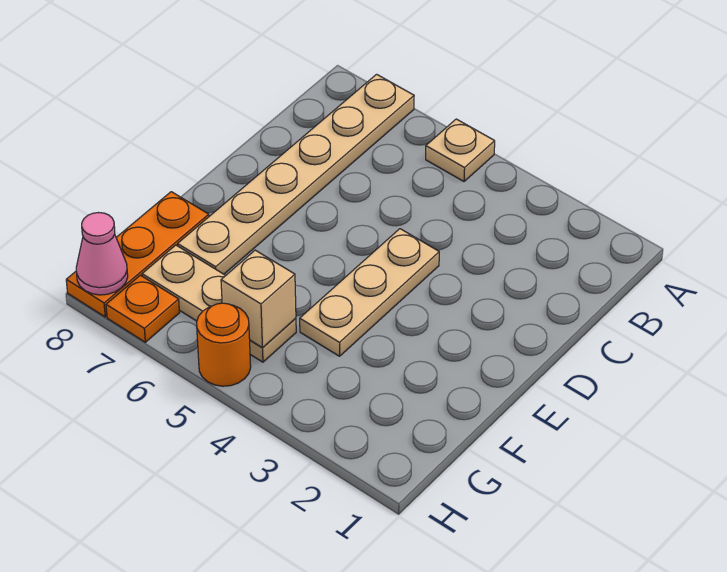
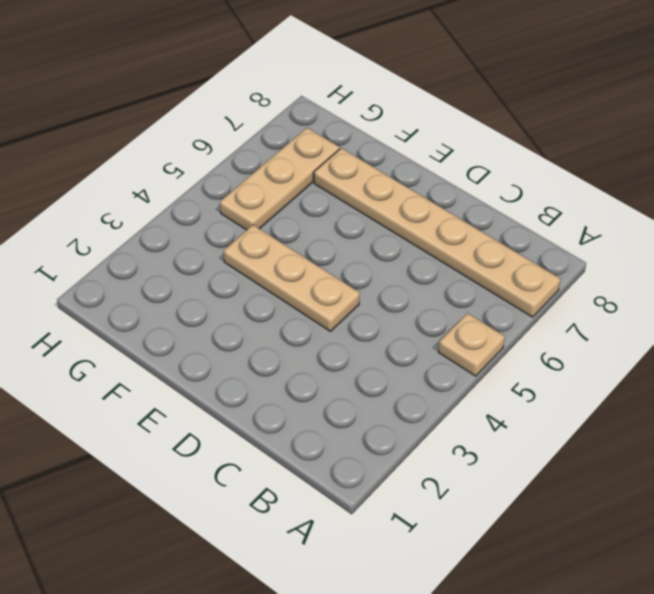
none -> orange 1x3 plate [66,192,209,317]
none -> orange 1x1 round brick [197,303,251,386]

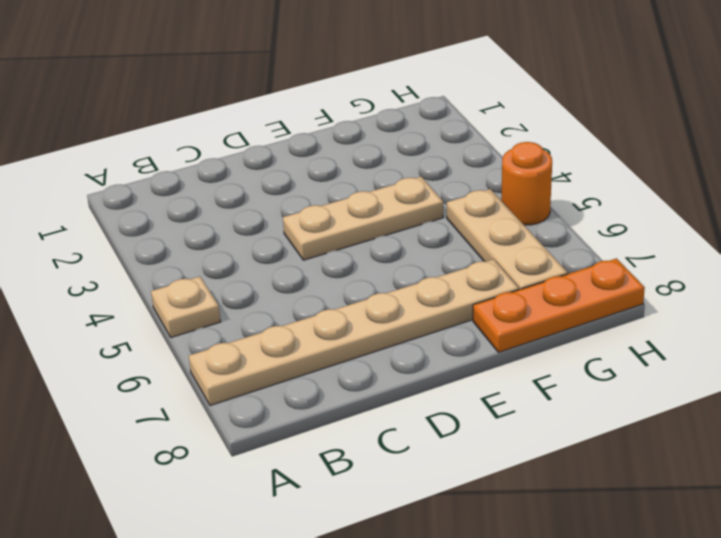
none -> orange 1x1 plate [106,275,179,342]
none -> tan 1x1 brick [221,250,296,348]

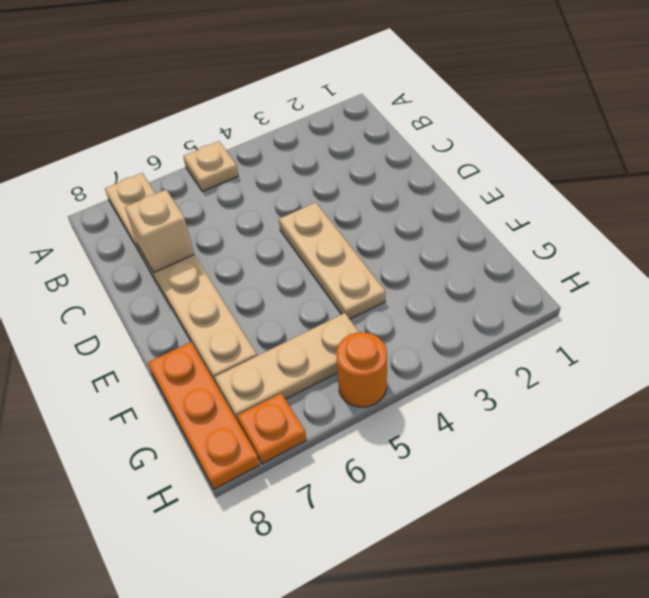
tan 1x1 brick [125,190,194,272] -> tan 1x1 brick moved to [221,250,296,348]
none -> pink 1x1 cone [76,213,128,295]

